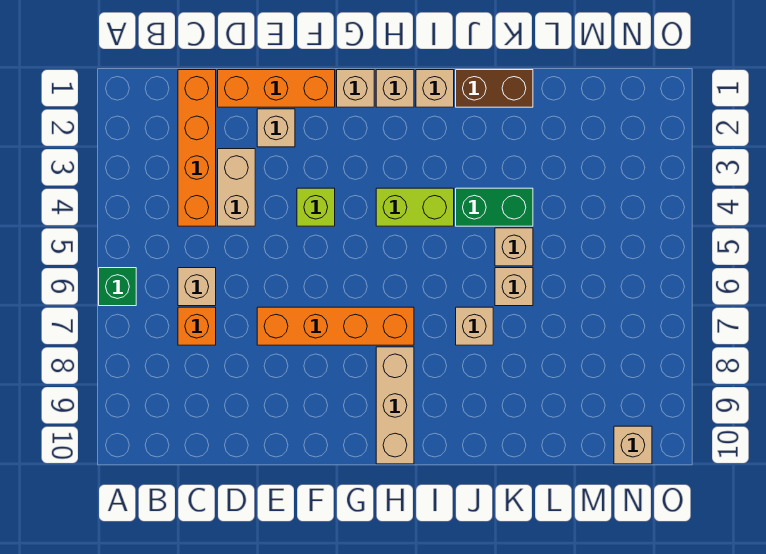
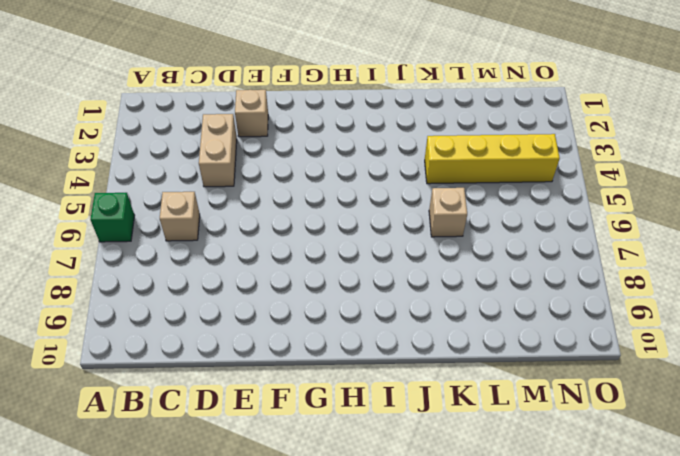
yellow 1x4 brick [425,134,560,184] -> green 1x2 brick [456,188,533,226]
none -> orange 1x4 brick [178,70,216,226]
none -> orange 1x1 brick [178,307,216,345]
none -> orange 1x3 brick [218,70,335,107]

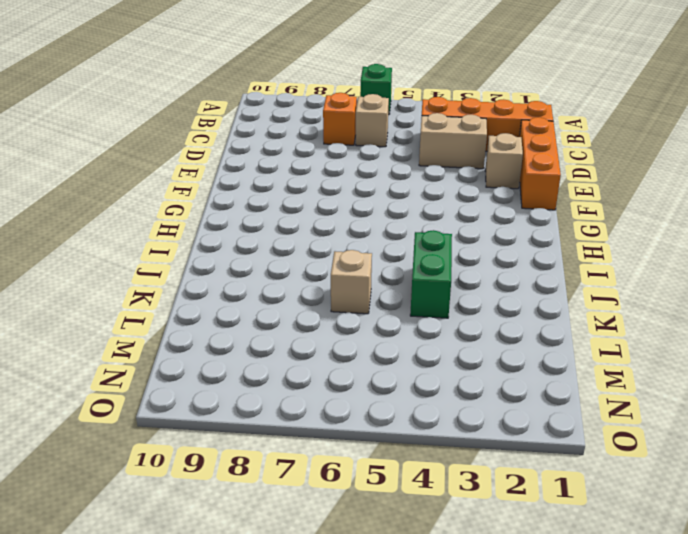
none -> orange 1x4 brick [257,307,414,345]
none -> lime 1x1 brick [297,188,335,226]
none -> tan 1x1 brick [337,70,374,107]

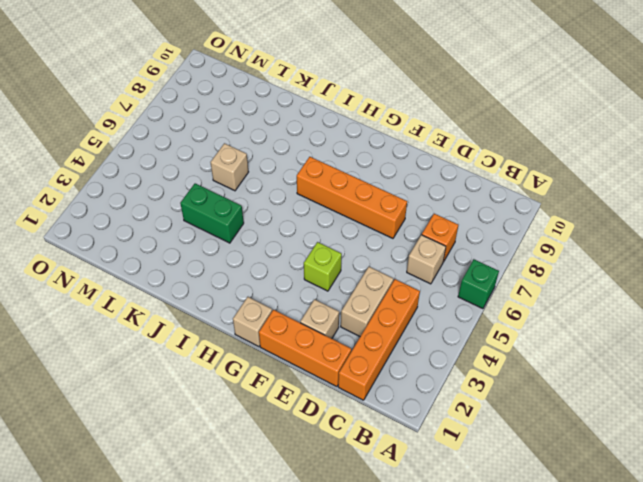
none -> tan 1x1 brick [376,70,414,107]
none -> lime 1x2 brick [376,188,454,226]
none -> tan 1x3 brick [376,347,414,464]

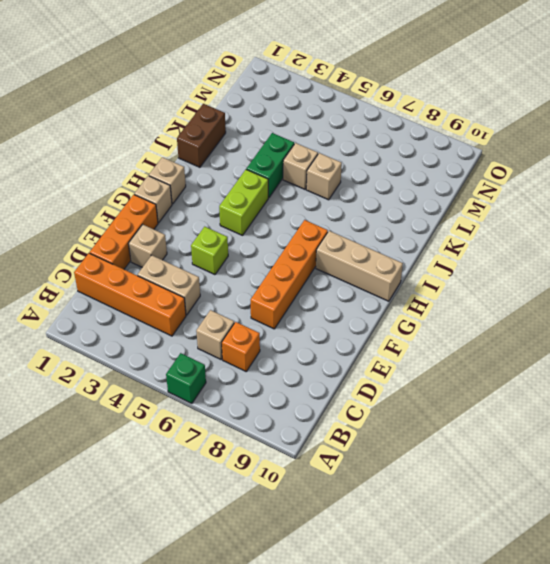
none -> tan 1x1 brick [416,70,454,107]
none -> tan 1x1 brick [456,307,493,345]
none -> tan 1x1 brick [614,426,652,464]

